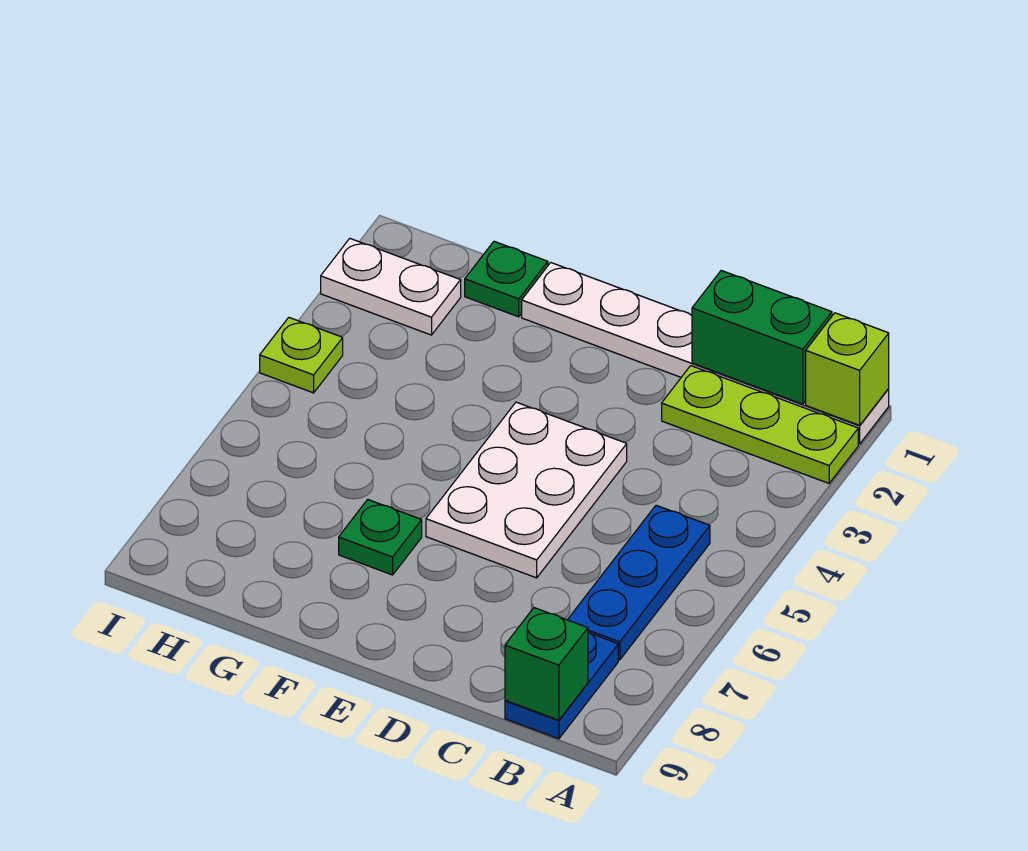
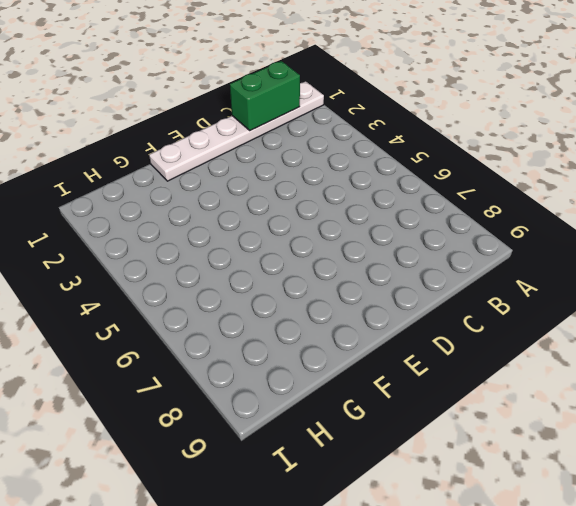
none -> lime 1x3 plate [662,366,858,483]
none -> blue 1x3 plate [568,505,710,660]
none -> blue 1x2 plate [505,632,618,739]

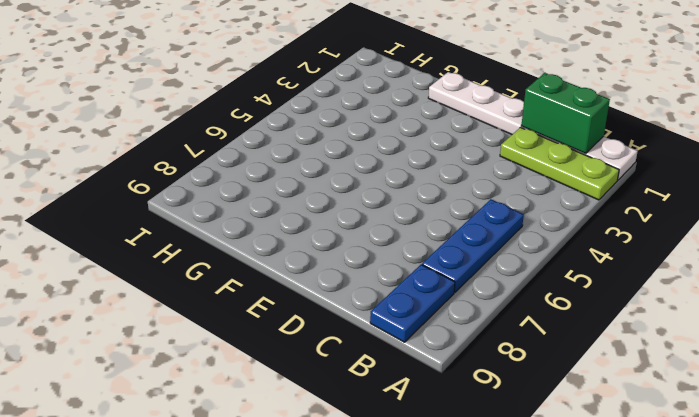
none -> white 2x3 plate [426,402,627,578]
none -> green 1x1 plate [339,500,422,575]
none -> green 1x1 plate [465,241,548,317]

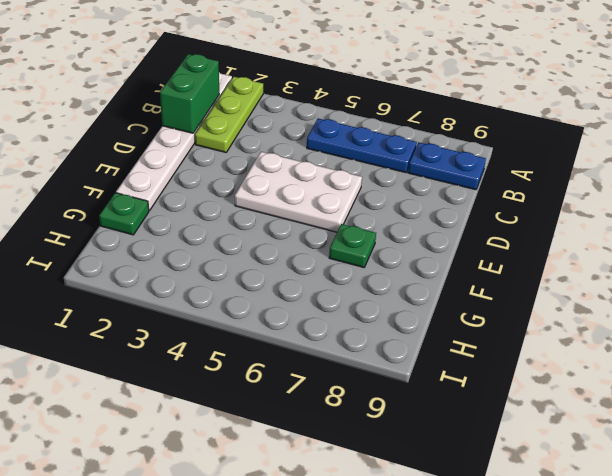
none -> white 1x2 plate [321,239,461,335]
none -> lime 1x1 plate [260,318,343,393]
none -> lime 1x1 brick [806,313,889,425]

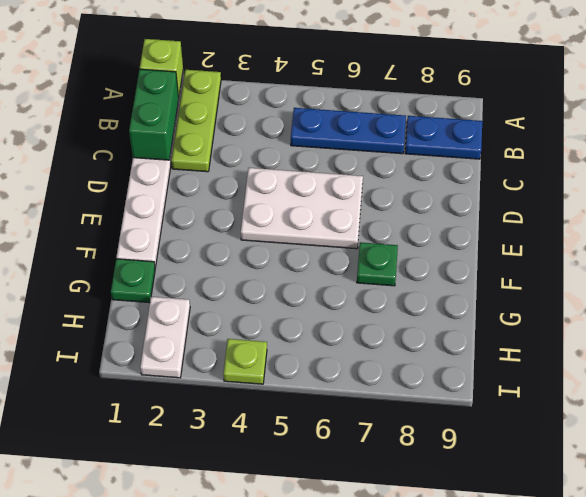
none -> green 1x1 brick [505,608,588,720]

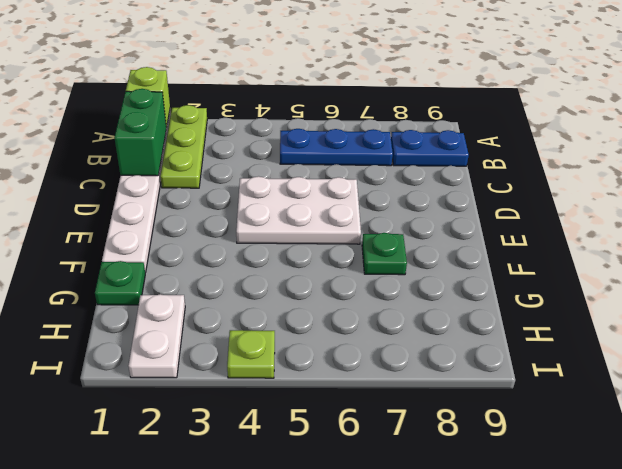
none -> green 1x1 brick [505,608,588,720]

